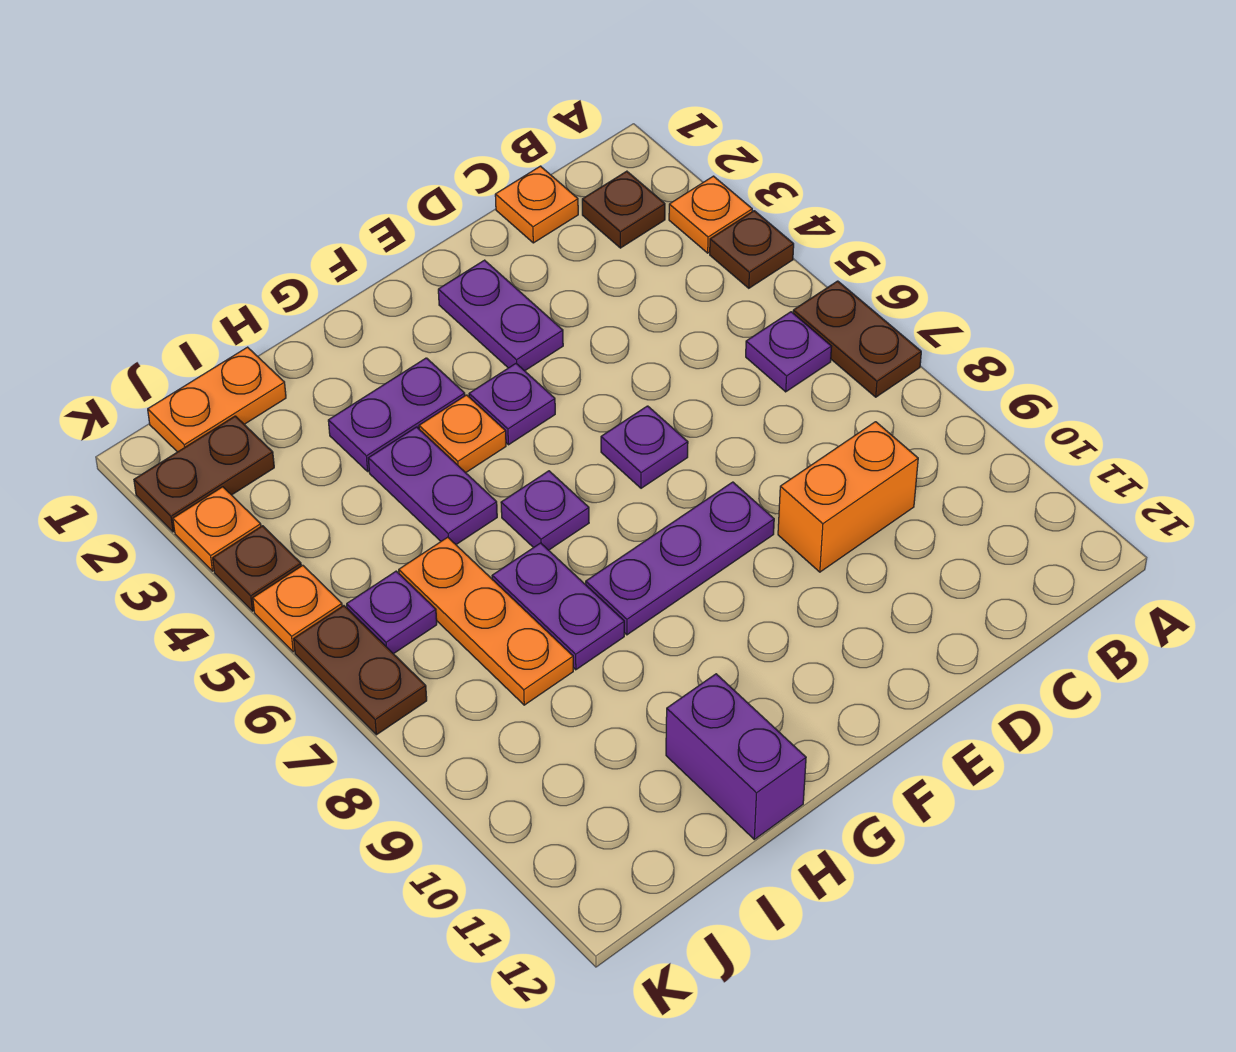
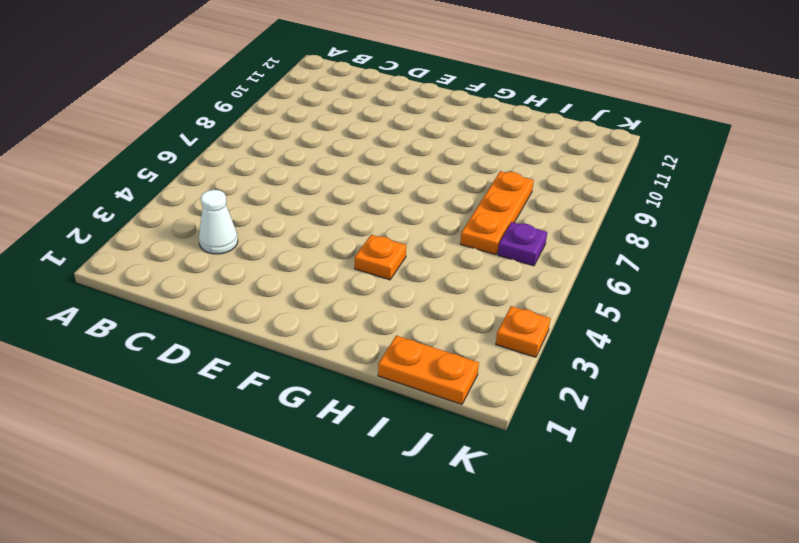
white 1x1 cone [199,190,238,254] -> none
none -> orange 1x1 plate [669,176,752,253]
none -> brown 1x1 plate [710,211,794,288]
none -> brown 1x2 plate [793,281,921,397]

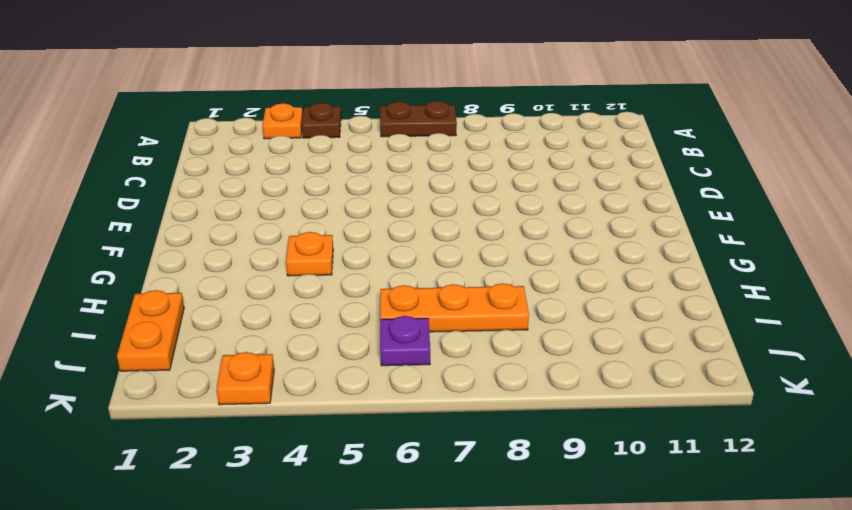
none -> brown 1x1 plate [582,171,665,248]
none -> purple 1x1 plate [746,312,832,392]
none -> orange 1x1 plate [495,166,578,243]

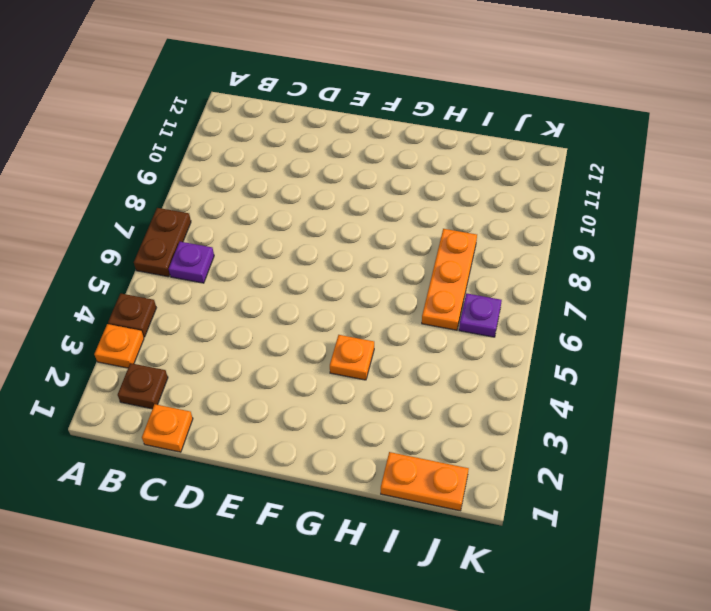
none -> orange 1x2 brick [778,422,918,572]
none -> purple 1x2 plate [438,260,563,371]
none -> purple 1x1 plate [601,406,688,488]

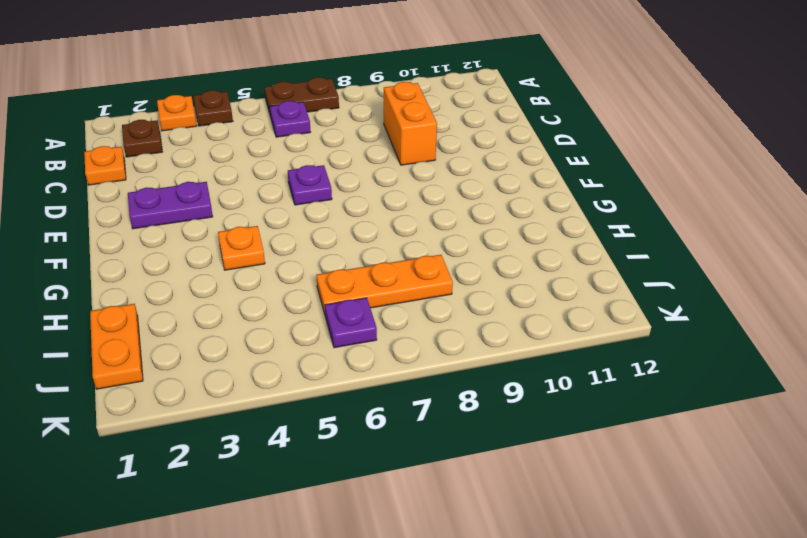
none -> purple 1x3 plate [586,482,774,635]
none -> purple 1x1 plate [469,364,555,445]
none -> purple 1x2 plate [328,358,465,471]

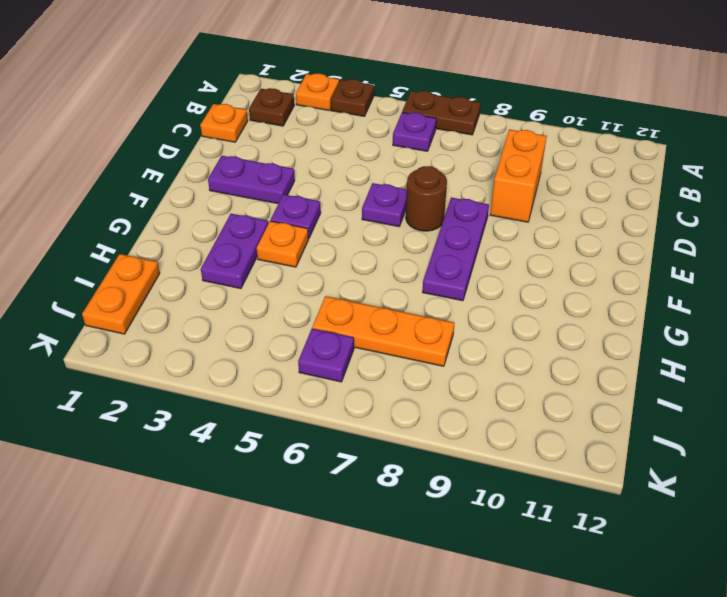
brown 1x1 round brick [406,166,447,231] -> none
none -> purple 1x1 plate [501,471,589,550]
none -> purple 1x2 plate [368,427,497,544]
none -> purple 1x2 plate [492,543,624,670]

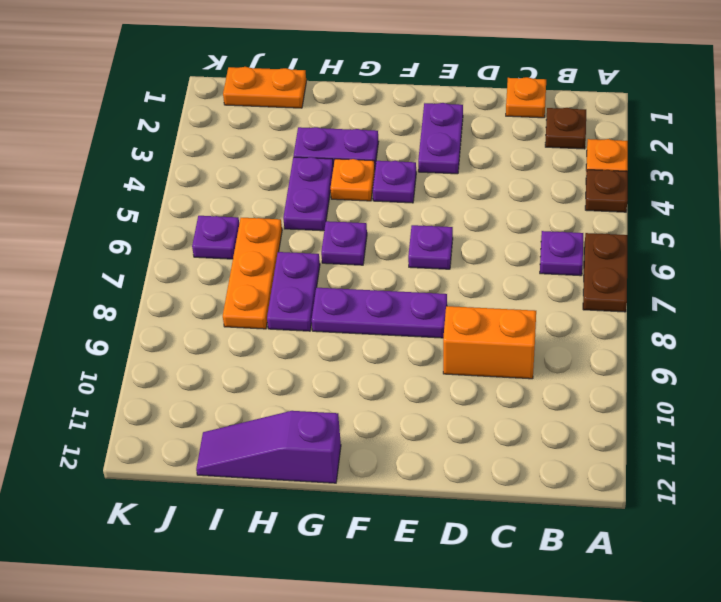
purple 1x3 slope [196,411,341,483] -> purple 1x2 brick [666,674,806,839]
none -> brown 1x2 plate [134,416,274,532]
none -> orange 1x1 plate [173,487,261,571]
none -> brown 1x1 plate [213,526,301,611]

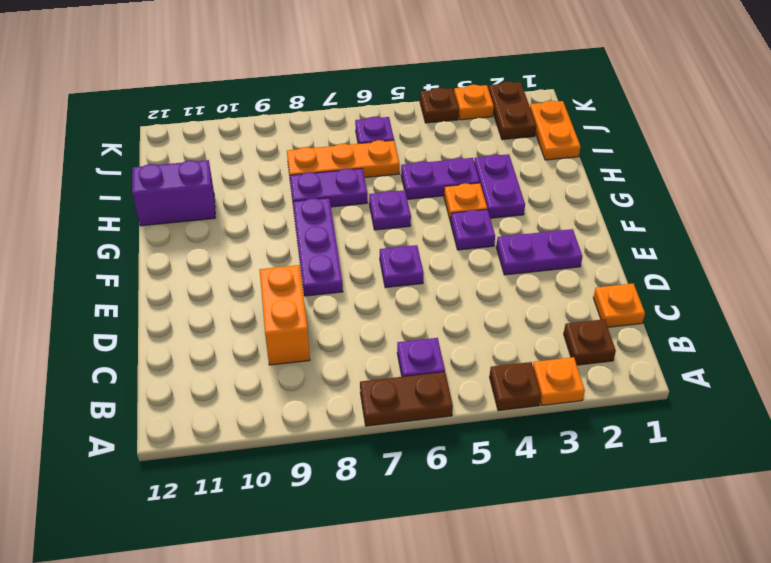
none -> orange 1x1 plate [253,565,342,652]
none -> brown 1x2 plate [294,606,427,735]

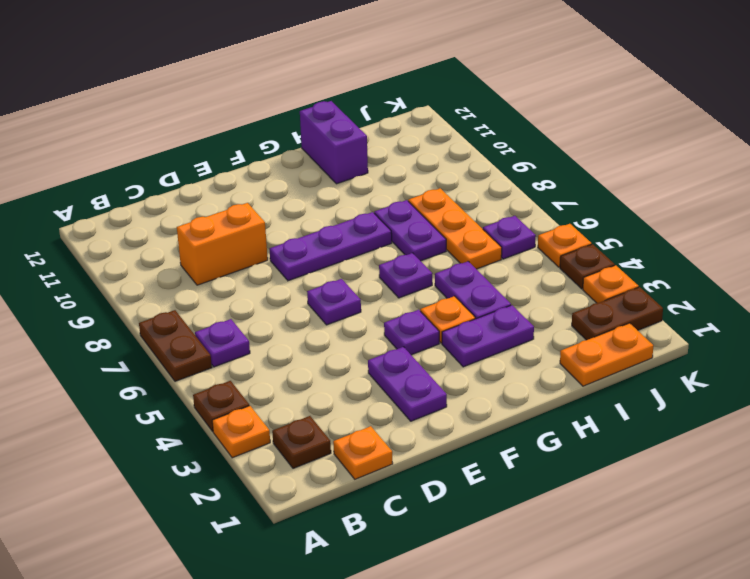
none -> brown 1x2 plate [294,606,427,735]

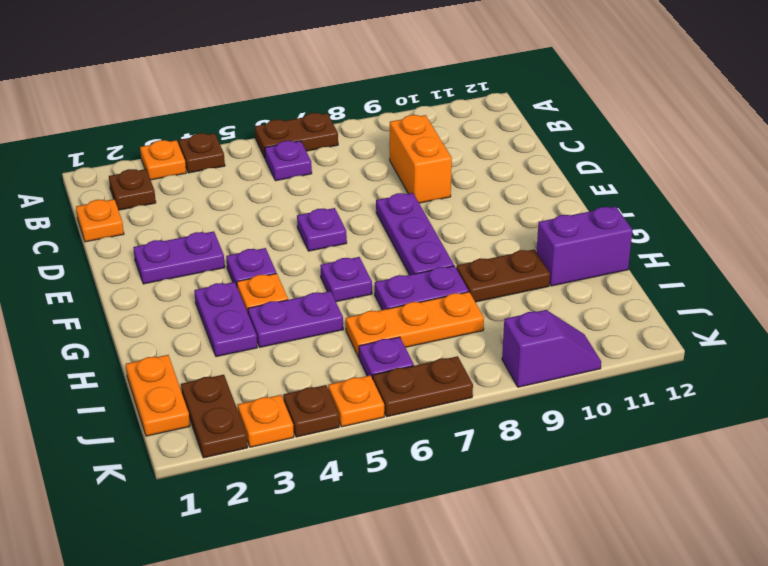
brown 1x2 plate [456,249,550,302] -> none
purple 1x2 slope [502,310,601,387] -> none

